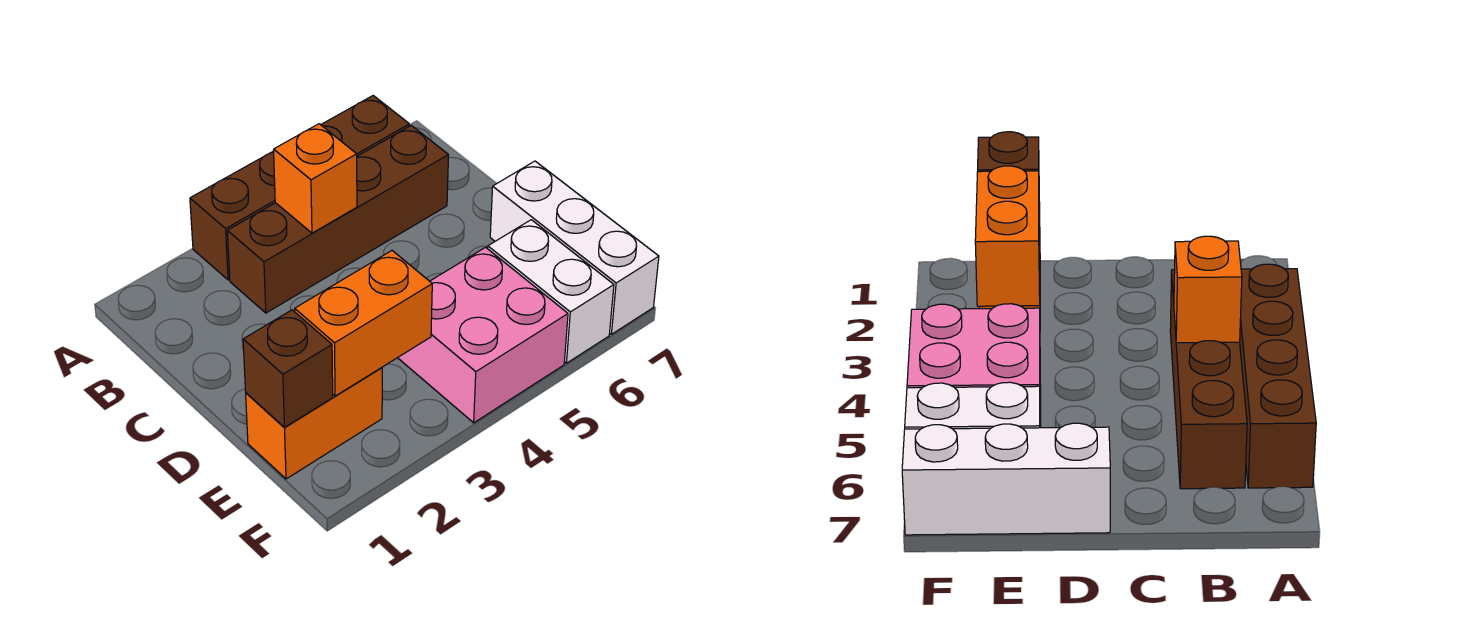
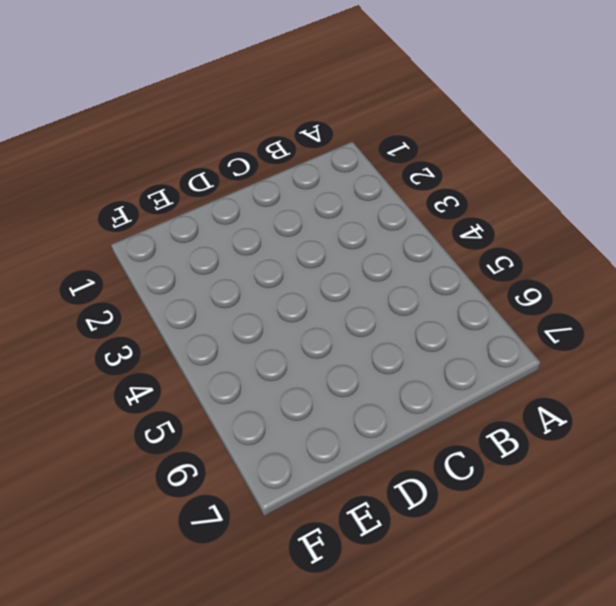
none -> brown 1x4 brick [190,96,409,280]
none -> brown 1x4 brick [227,125,448,313]

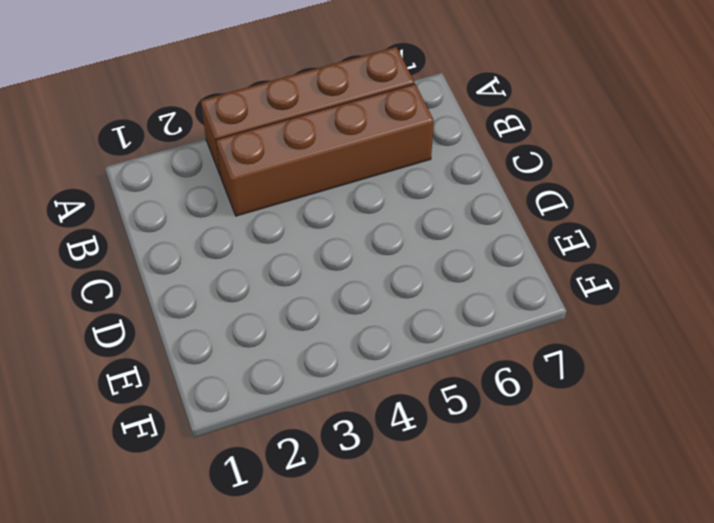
none -> white 1x3 brick [490,161,659,334]
none -> orange 1x2 brick [246,368,382,479]

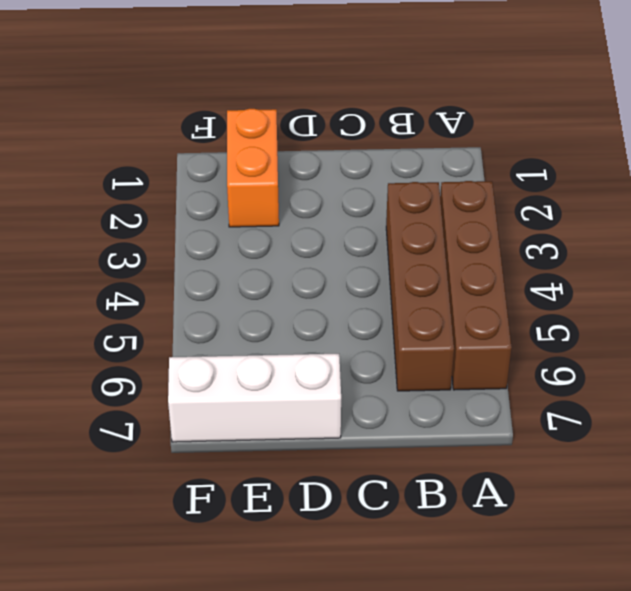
none -> pink 2x2 brick [398,247,568,423]
none -> white 1x2 brick [488,220,614,363]

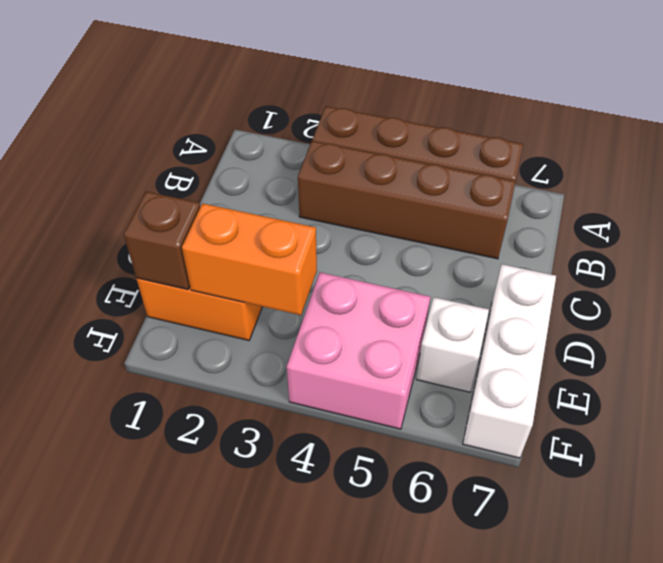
white 1x1 brick [416,297,489,392] -> white 1x2 brick [488,220,614,363]
none -> orange 1x1 brick [274,124,357,233]

